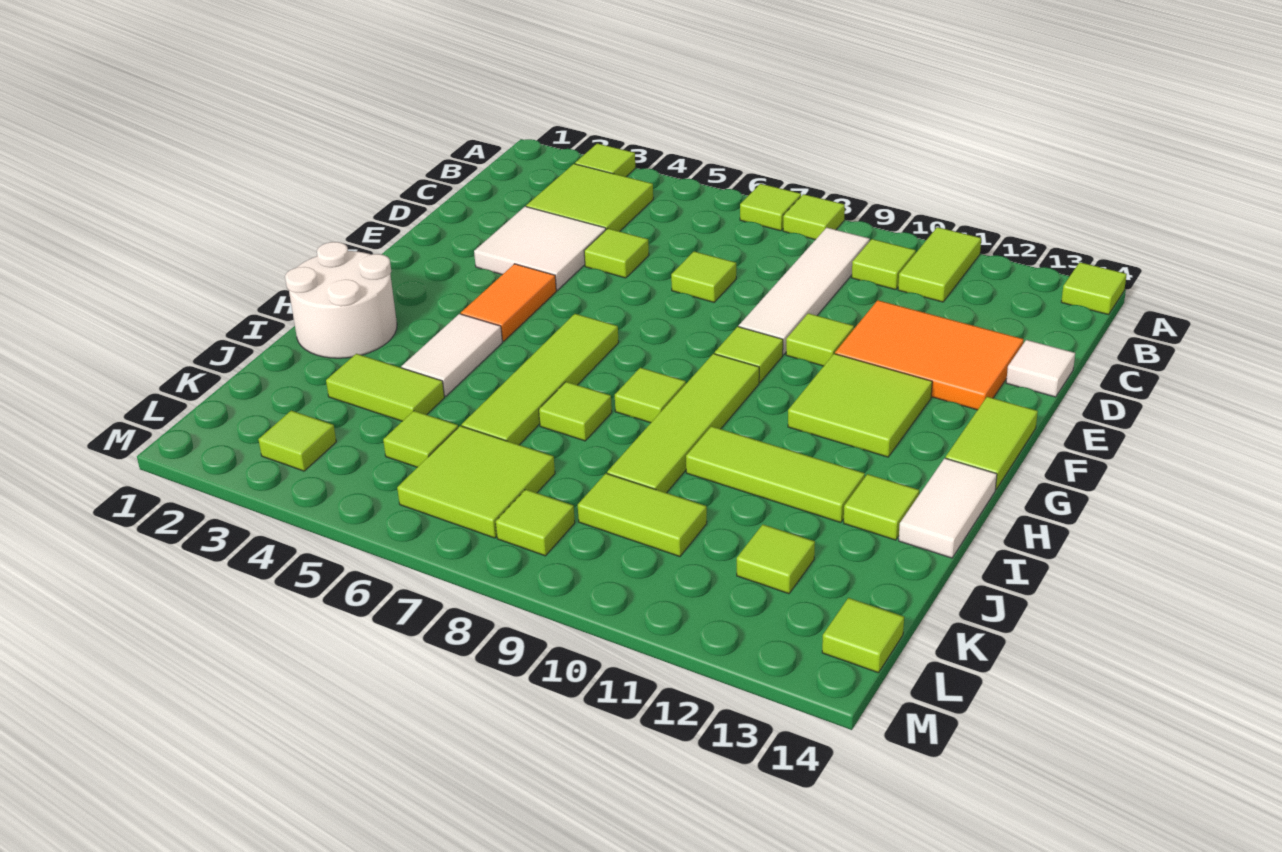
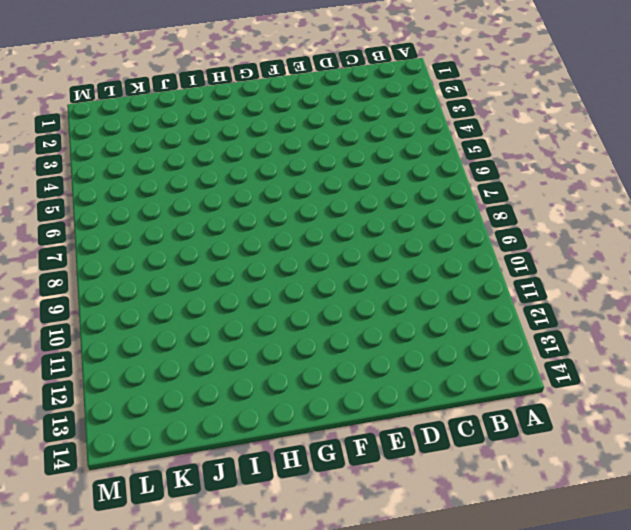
none -> lime 1x1 tile [575,144,635,177]
none -> lime 1x1 tile [740,184,801,231]
none -> lime 1x1 tile [783,194,845,240]
none -> lime 1x2 tile [898,227,981,302]

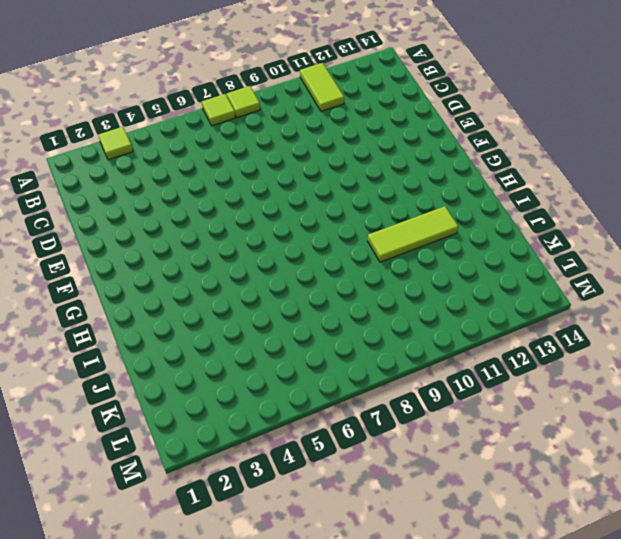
none -> lime 1x1 tile [1061,262,1127,315]
none -> lime 2x2 tile [526,164,653,231]
none -> white 1x4 tile [739,228,870,355]
none -> lime 1x1 tile [852,239,916,290]

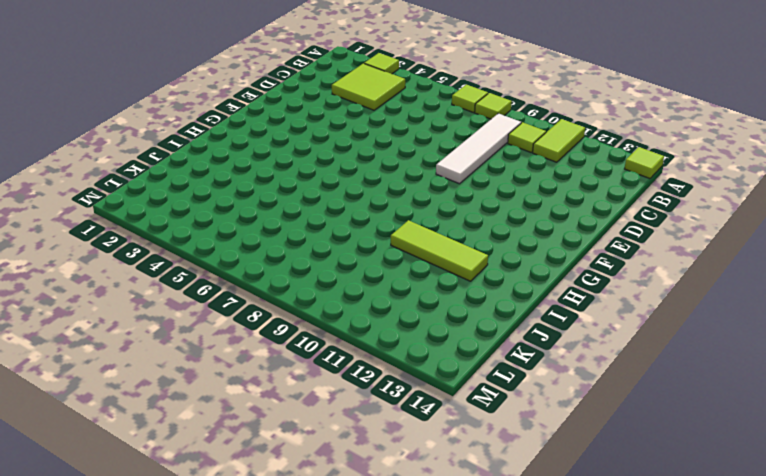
none -> white 2x2 tile [474,206,606,290]
none -> lime 1x1 tile [584,229,649,278]
none -> lime 1x1 tile [671,251,736,302]
none -> orange 2x3 tile [835,300,1024,410]

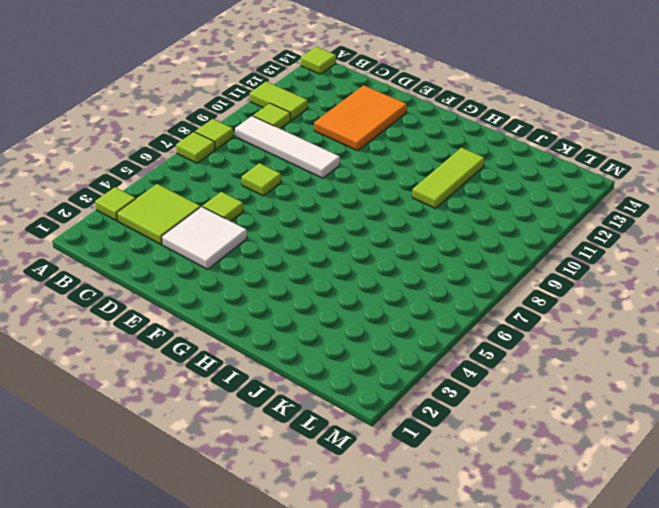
none -> white 1x1 tile [1006,340,1075,397]
none -> lime 1x1 tile [786,313,854,366]
none -> orange 1x2 tile [461,264,556,341]
none -> lime 1x1 tile [715,327,783,382]

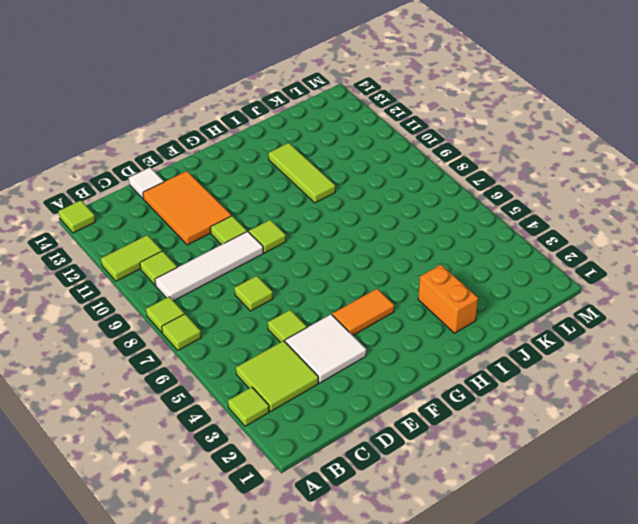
orange 1x2 brick [418,265,478,333] -> white 2x2 round brick [285,242,397,358]
none -> lime 2x2 tile [788,354,932,457]
none -> lime 1x2 tile [946,397,1038,490]
none -> lime 1x4 tile [462,314,619,445]
none -> lime 1x4 tile [607,354,759,493]

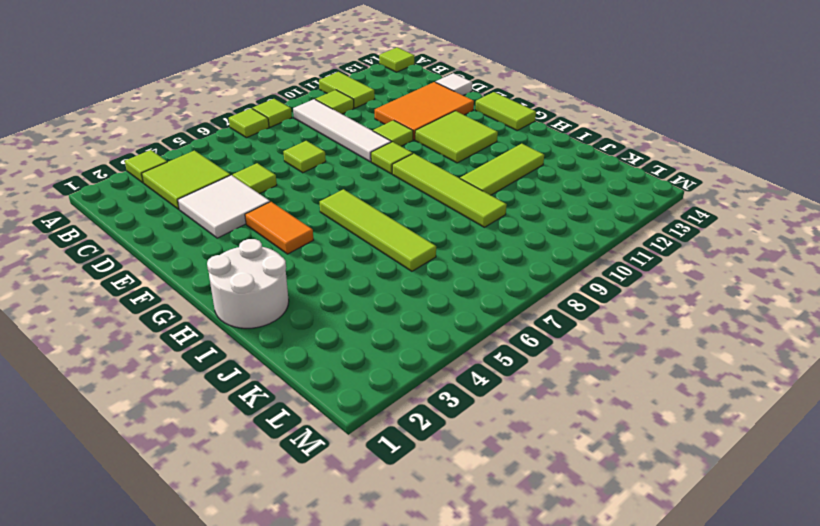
none -> white 1x2 tile [401,314,502,396]
none -> lime 1x1 tile [615,368,686,423]
none -> white 1x2 tile [899,458,997,558]
none -> lime 1x1 tile [539,382,612,441]

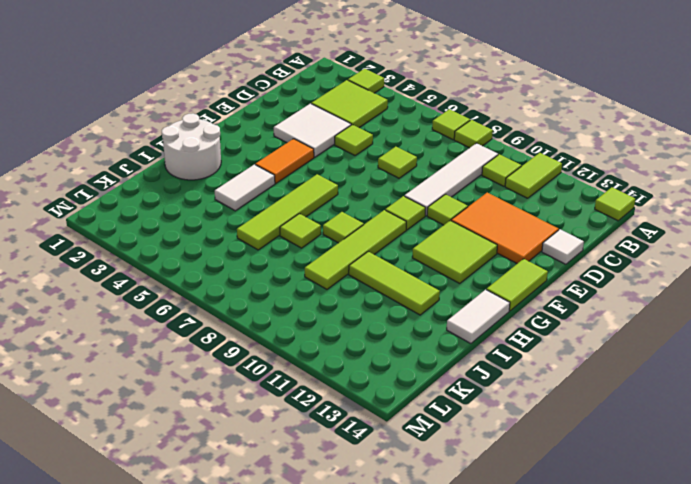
none -> lime 1x1 tile [844,474,919,540]
none -> lime 1x2 tile [326,354,444,421]
none -> lime 1x1 tile [383,411,458,467]
none -> lime 2x2 tile [397,426,555,538]

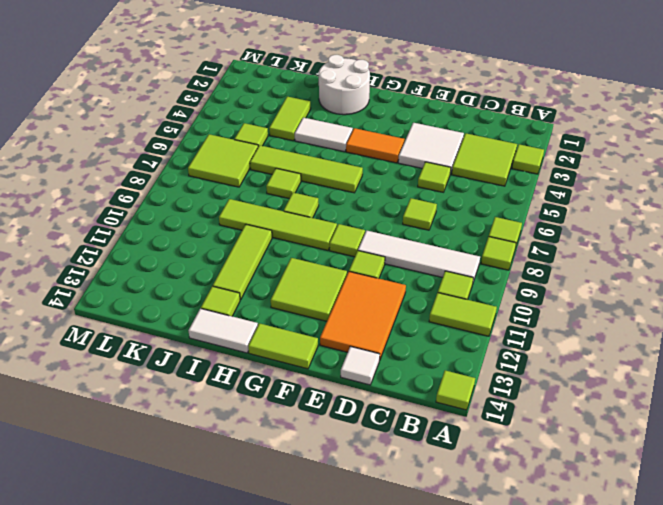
none -> lime 1x2 tile [578,473,707,557]
none -> lime 1x1 tile [737,524,815,594]
none -> lime 1x1 tile [258,411,336,471]
none -> lime 1x1 tile [496,489,575,556]

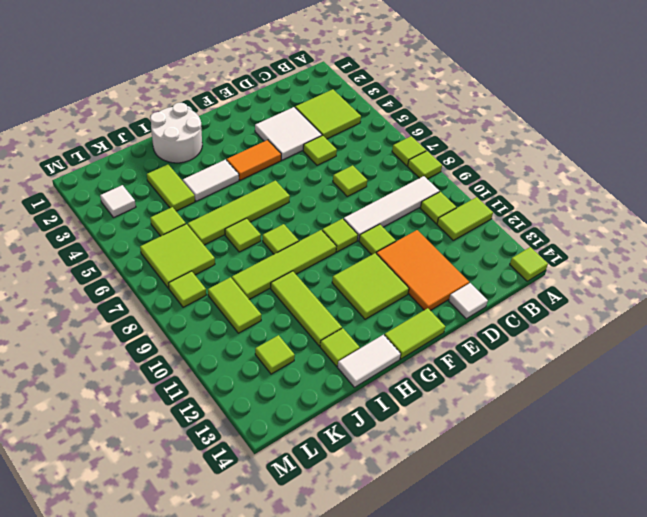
white 1x1 tile [100,185,136,217] -> lime 1x1 tile [258,411,336,471]
none -> lime 1x1 tile [575,144,635,177]
none -> lime 1x1 tile [822,598,904,673]

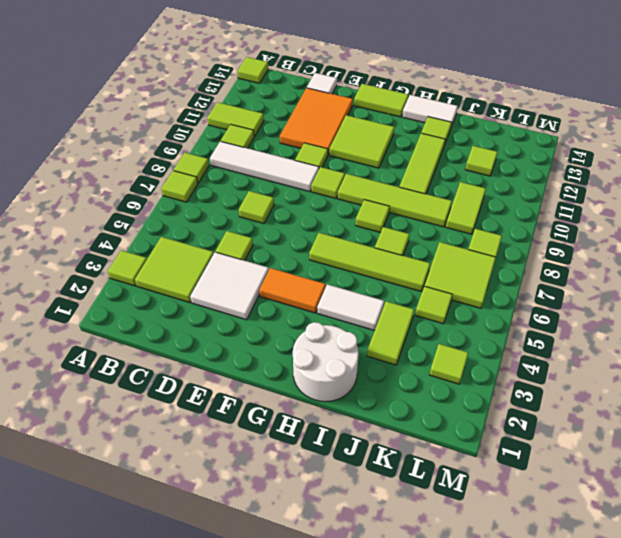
none -> lime 1x1 tile [822,598,904,673]

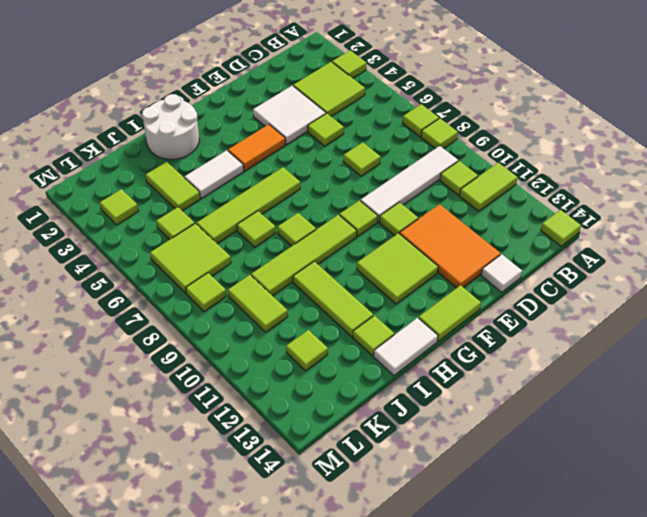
none -> lime 1x1 tile [822,598,904,673]

